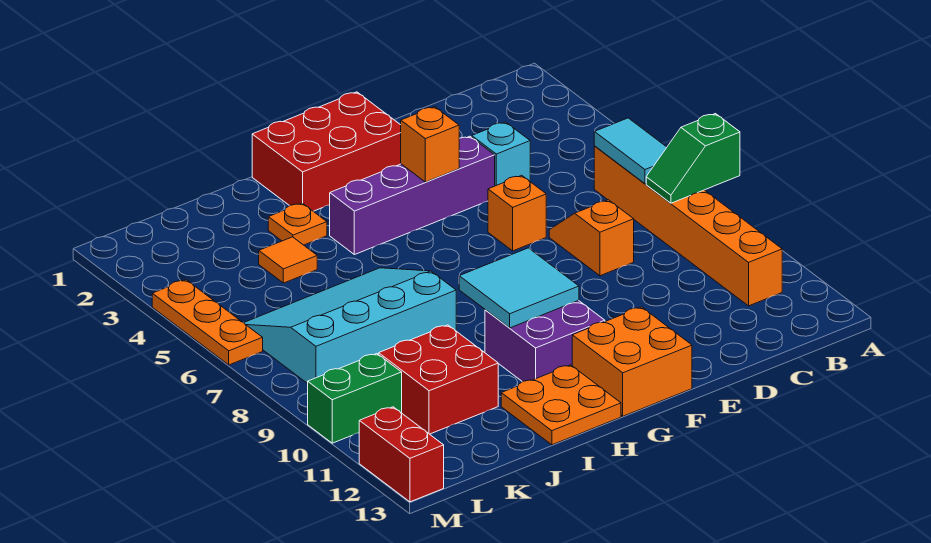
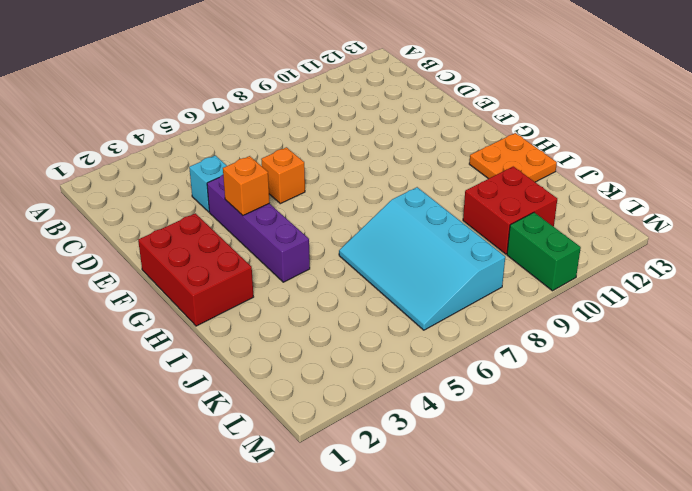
none -> orange 1x6 brick [594,146,782,306]
none -> orange 1x2 slope [549,200,634,276]
none -> orange 2x2 brick [572,307,692,416]

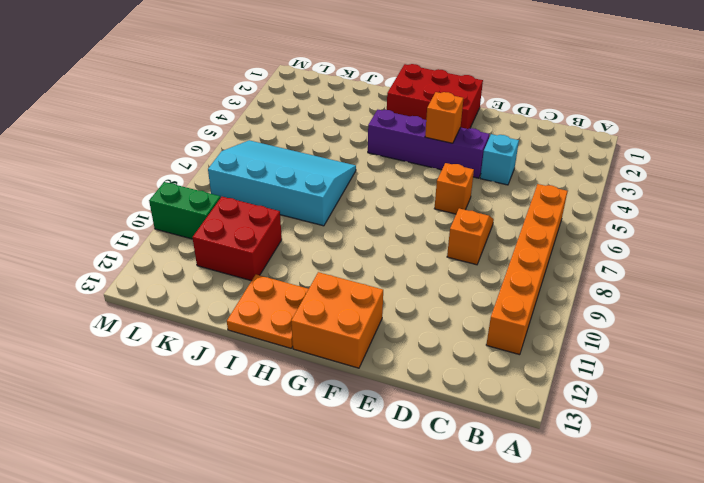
none -> purple 2x2 brick [485,300,605,382]
none -> orange 1x1 plate [268,203,327,245]
none -> orange 1x1 tile [259,237,317,283]

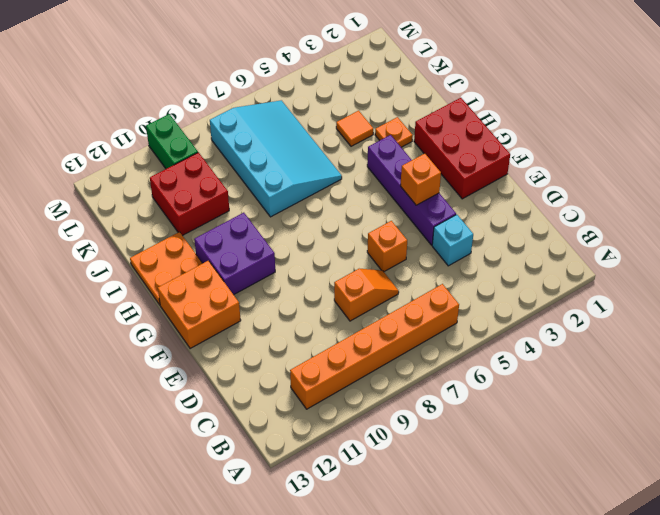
none -> orange 1x3 plate [152,280,263,365]
none -> red 1x2 brick [359,407,444,502]
none -> green 1x2 slope [646,114,740,203]

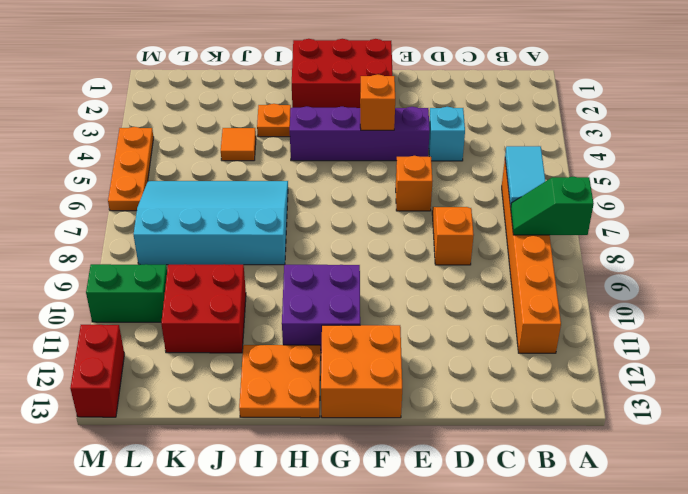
none -> cyan 2x2 tile [459,248,579,328]

